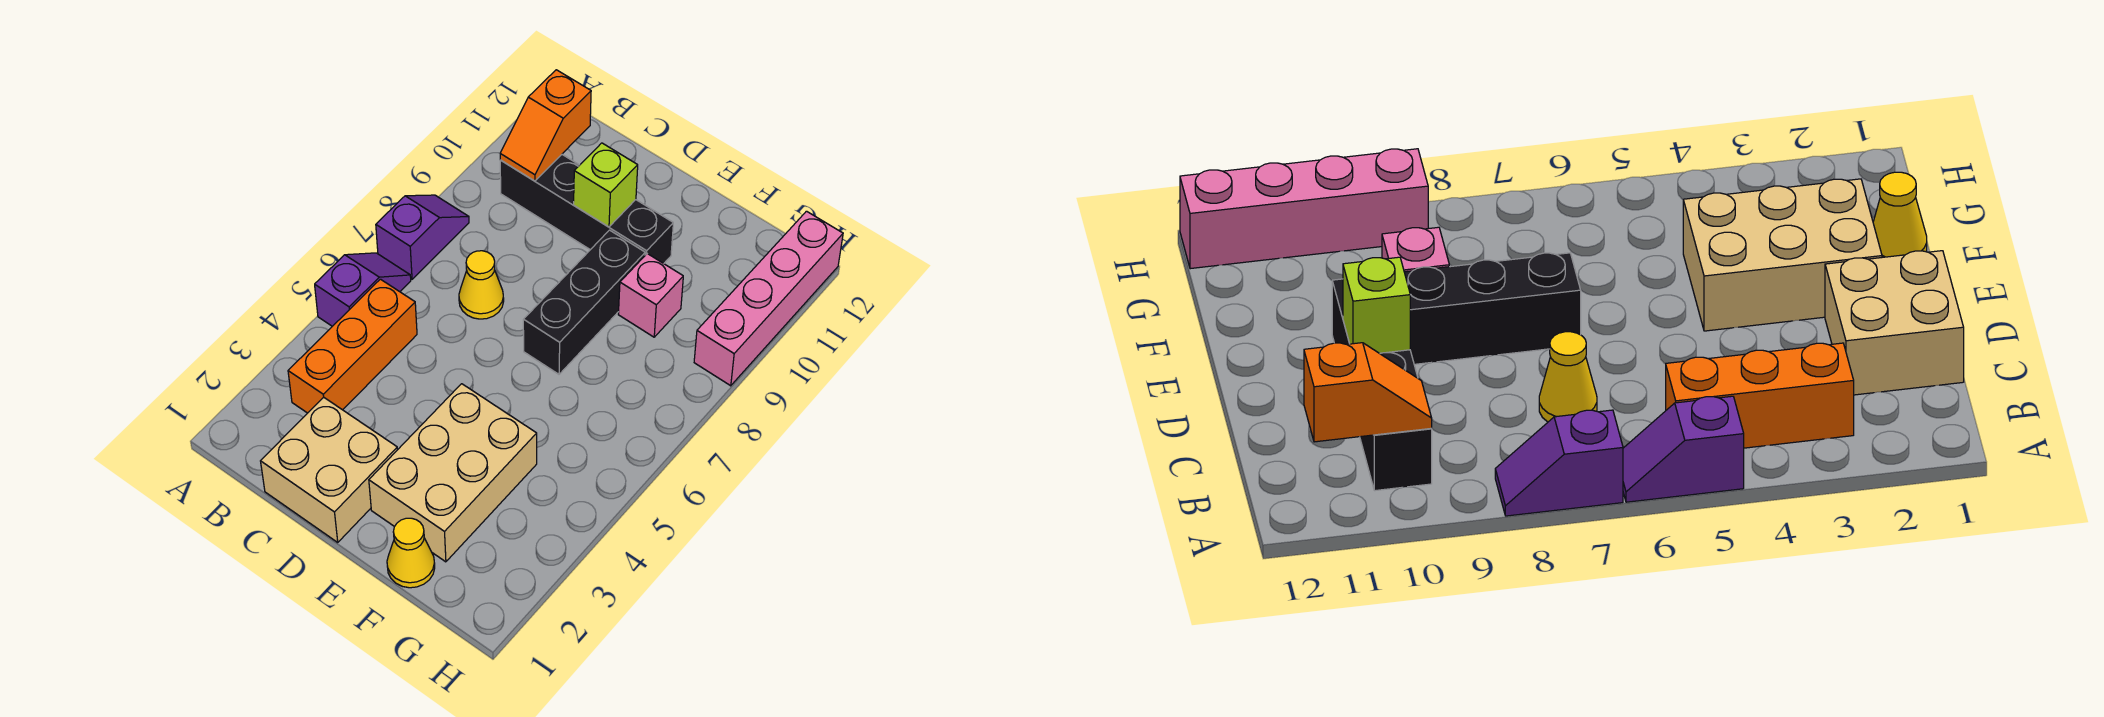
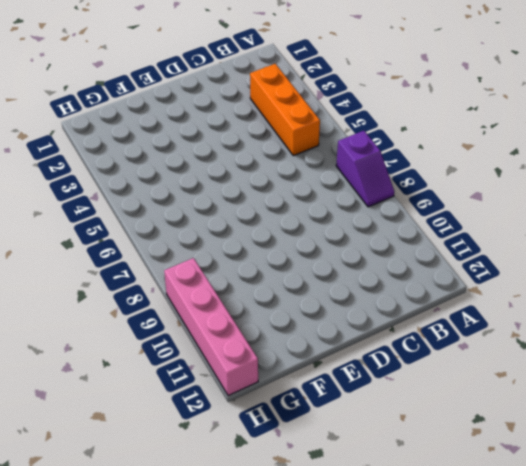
none -> purple 1x2 slope [315,253,411,326]
none -> black 1x4 brick [500,155,673,264]
none -> tan 2x2 brick [261,397,398,542]

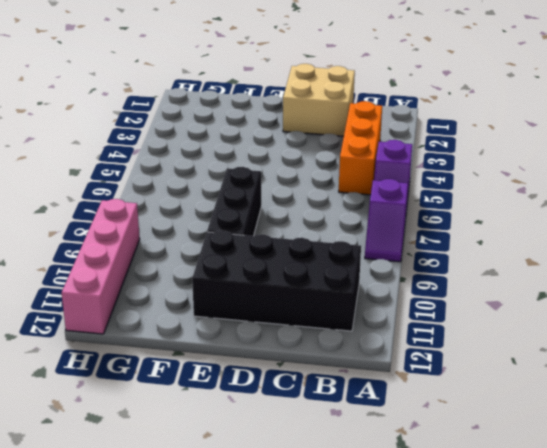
black 2x4 brick [192,231,361,331] -> black 1x4 brick [500,155,673,264]
none -> yellow 1x1 cone [459,251,504,319]
none -> tan 2x3 brick [369,384,537,562]
none -> yellow 1x1 cone [387,518,435,588]

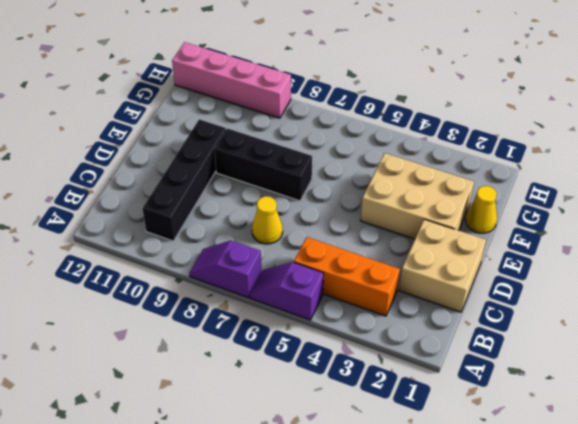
none -> pink 1x1 brick [618,254,683,337]
none -> orange 1x2 slope [500,70,591,181]
none -> lime 1x1 brick [574,143,638,227]

